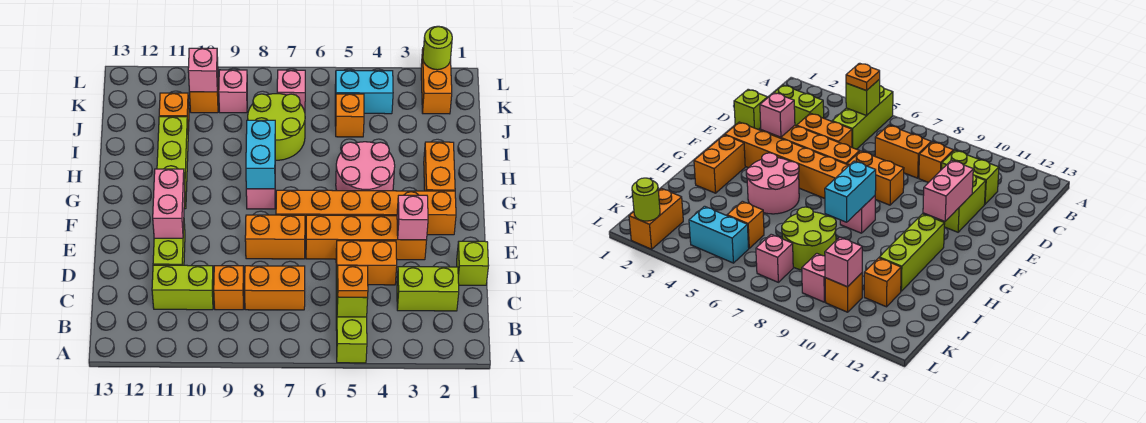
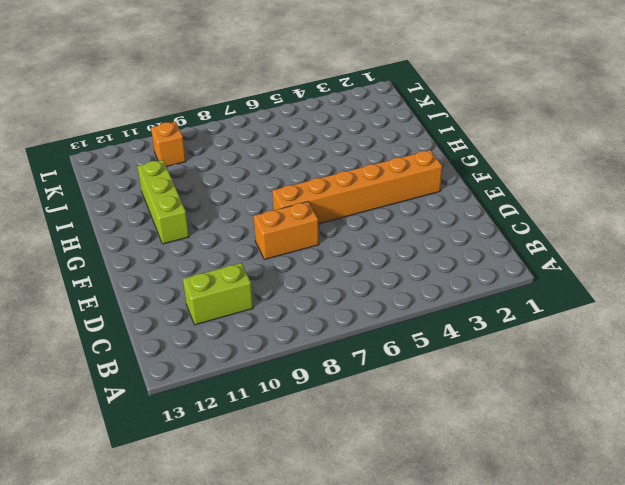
none -> lime 1x3 brick [336,266,367,363]
none -> lime 1x2 brick [397,267,459,311]
none -> orange 1x2 brick [245,266,305,310]
none -> orange 1x1 brick [214,266,244,310]

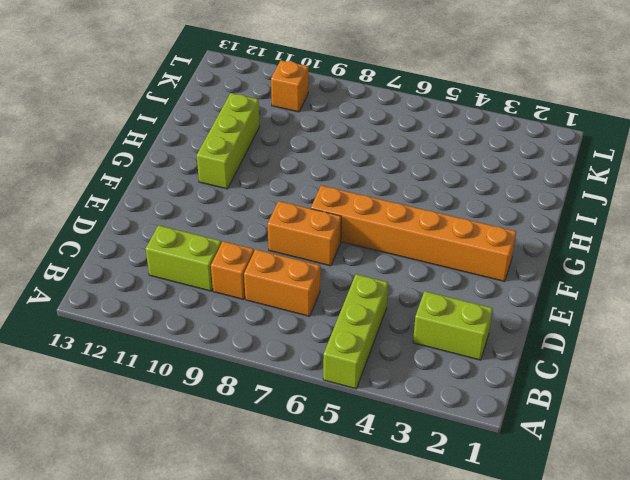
none -> lime 1x1 brick [457,241,489,285]
none -> orange 1x2 brick [336,241,397,285]
none -> lime 1x2 brick [153,224,185,265]
none -> orange 1x4 brick [306,215,427,260]

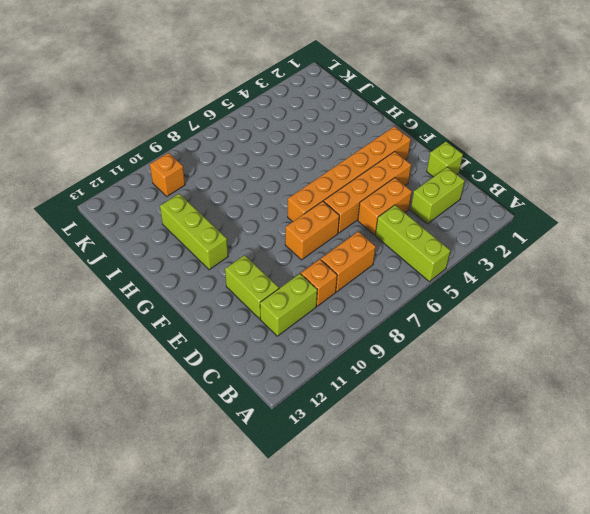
none -> orange 1x2 brick [424,142,455,191]
none -> pink 2x2 round brick [336,142,395,191]
none -> pink 1x1 brick [246,189,275,209]
none -> lime 2x2 round brick [248,94,305,160]

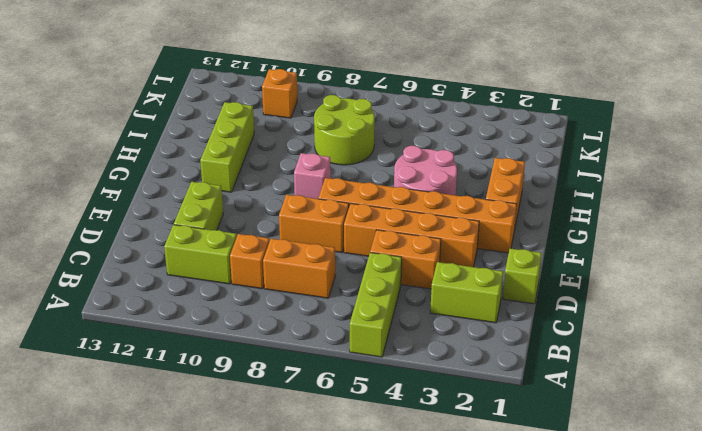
none -> orange 1x1 brick [335,94,364,137]
none -> orange 1x1 brick [159,93,189,131]
none -> orange 1x2 brick [421,48,452,114]
none -> cyan 1x2 brick [335,70,393,114]

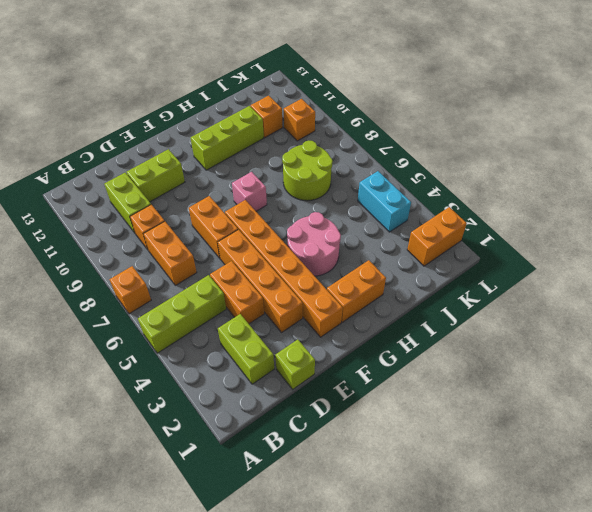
orange 1x1 brick [109,266,151,314] -> orange 1x1 brick moved to [335,94,364,137]
none -> pink 1x1 brick [277,70,305,112]
none -> pink 1x1 brick [219,70,247,113]
none -> lime 1x1 brick [337,275,368,317]
none -> pink 1x1 brick [397,195,428,240]

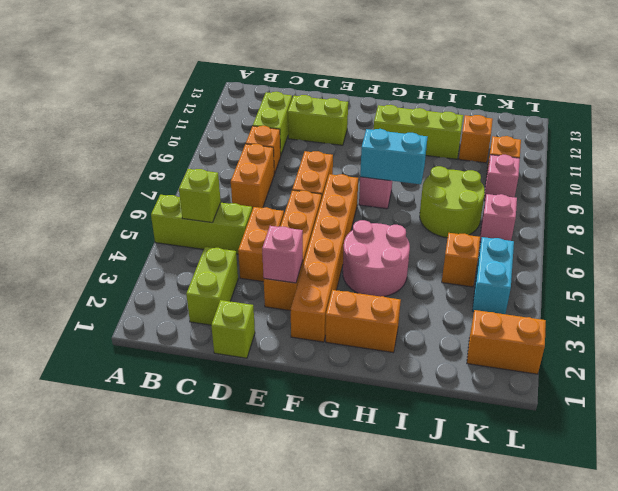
none -> pink 1x2 brick [153,169,185,238]
none -> pink 1x1 brick [188,48,218,92]
none -> lime 1x1 round brick [423,26,452,70]
none -> orange 1x1 plate [338,265,368,297]

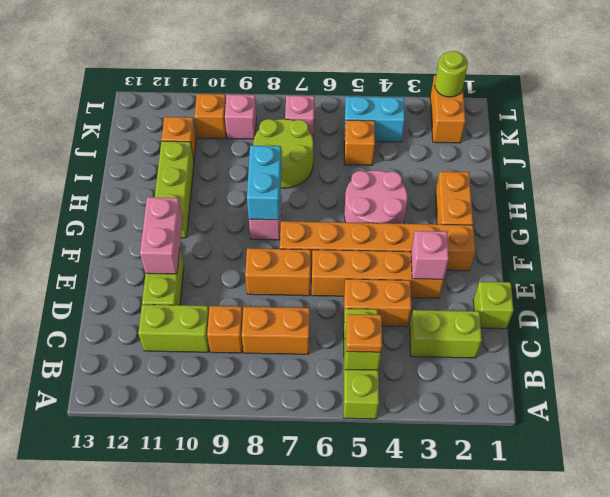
none -> pink 1x1 brick [188,48,218,92]

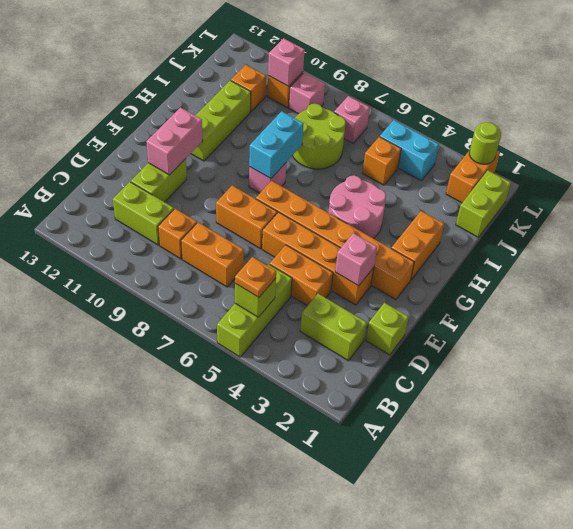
lime 1x2 brick [456,170,511,237] -> none

